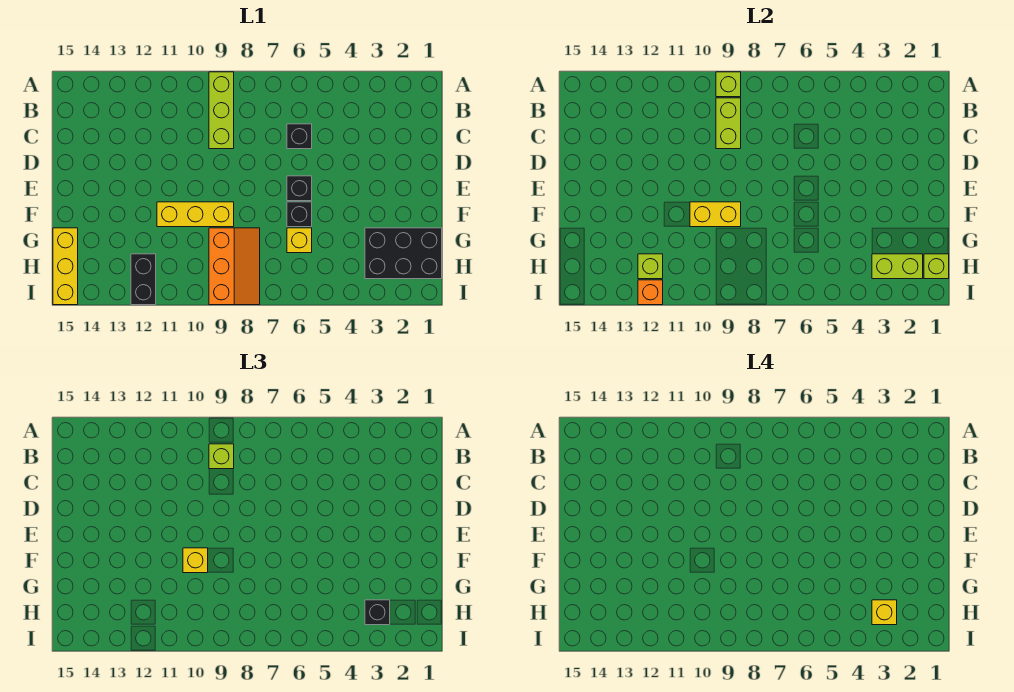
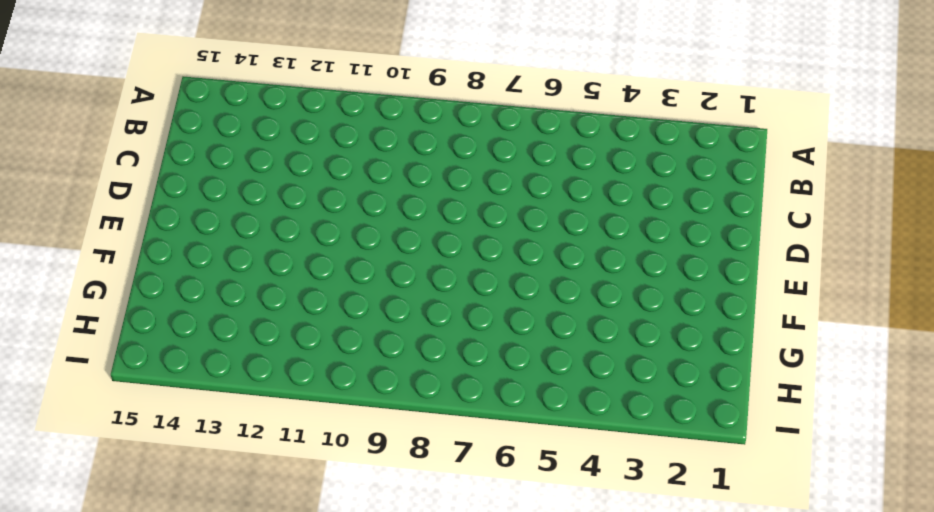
none -> lime 1x3 brick [209,72,234,149]
none -> black 1x1 brick [287,124,312,149]
none -> black 1x1 brick [287,176,312,201]

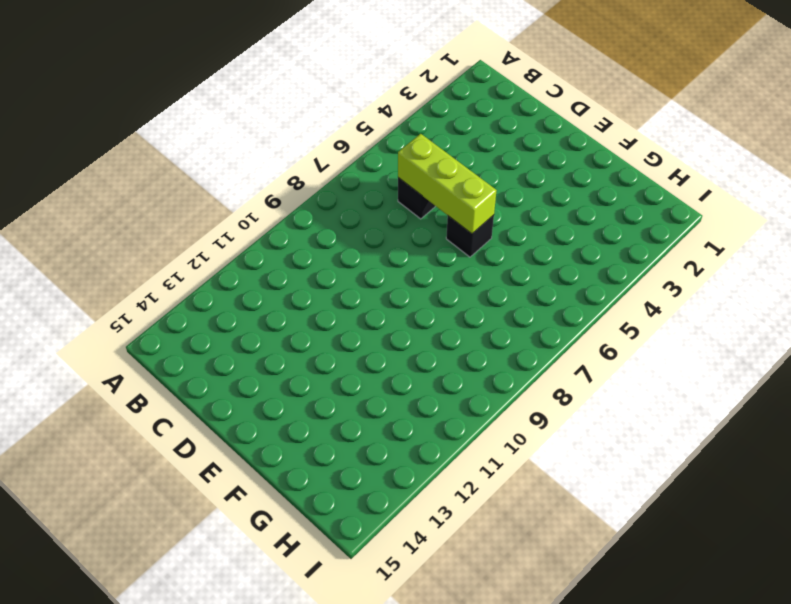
lime 1x3 brick [398,134,497,234] -> lime 1x3 brick moved to [209,72,234,149]
none -> black 1x1 brick [287,202,312,227]
none -> yellow 1x3 brick [157,202,234,227]
none -> black 2x3 brick [365,228,442,279]

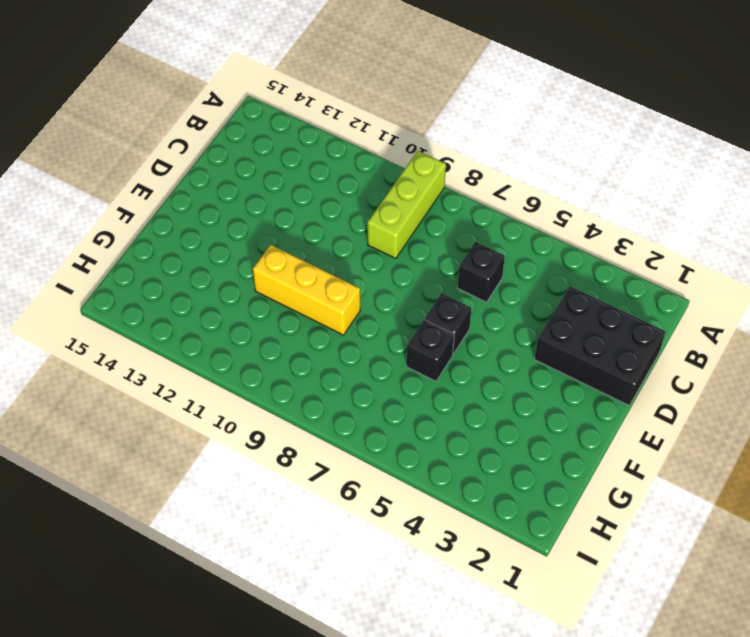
black 2x3 brick [535,286,666,406] -> black 2x3 brick moved to [365,228,442,279]
none -> yellow 1x1 brick [287,228,312,253]
none -> orange 2x3 slope [209,228,260,305]
none -> yellow 1x3 brick [53,228,78,305]

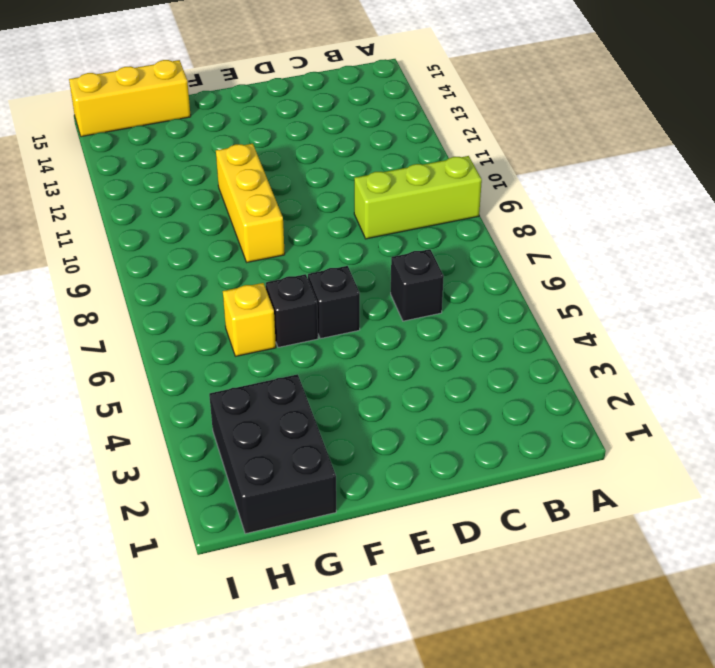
none -> orange 2x3 slope [209,228,260,305]
none -> black 1x2 brick [131,254,156,305]
none -> lime 1x1 brick [716,72,741,97]

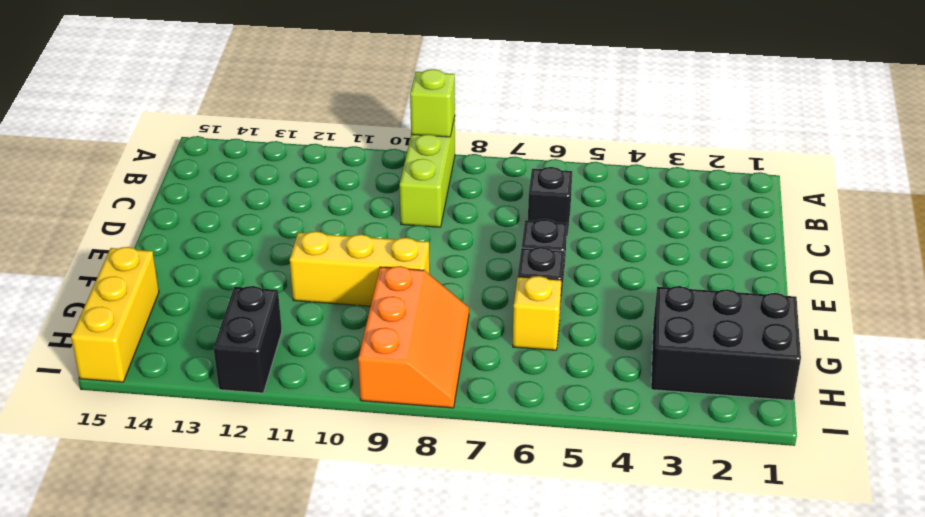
none -> lime 1x2 brick [716,98,741,149]
none -> yellow 1x2 brick [690,202,741,227]
none -> lime 1x1 brick [924,254,949,279]

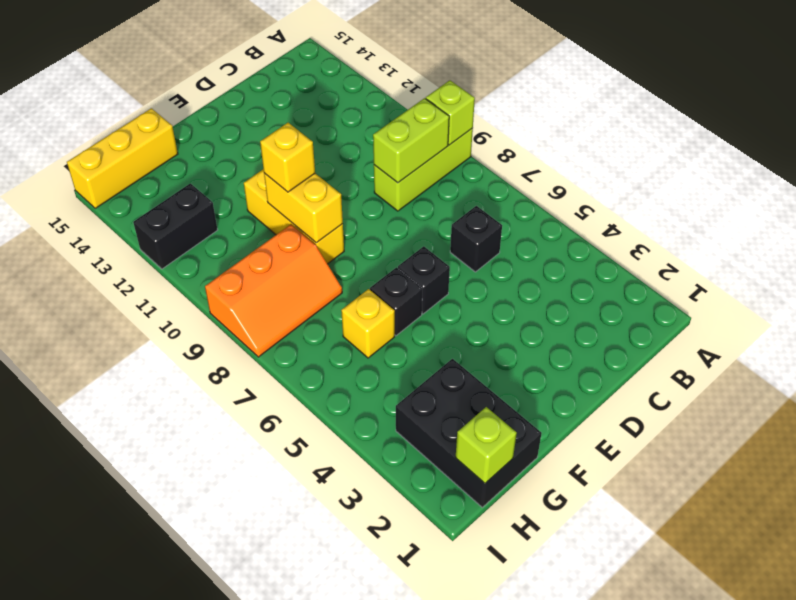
none -> lime 1x2 brick [872,254,923,279]
none -> lime 1x1 brick [638,254,663,279]
none -> orange 1x1 brick [638,280,663,305]

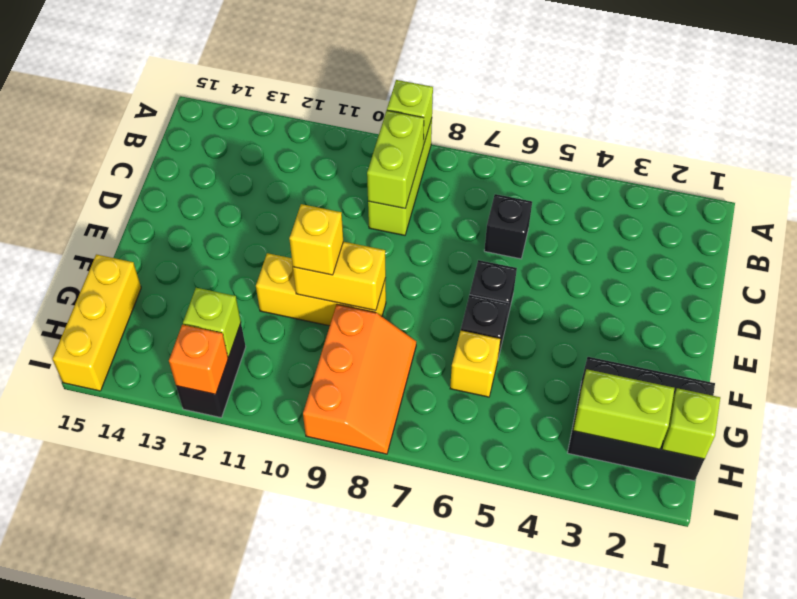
none -> lime 1x1 brick [209,444,234,469]
none -> black 1x1 brick [365,600,390,625]
none -> yellow 1x1 brick [872,600,897,625]

